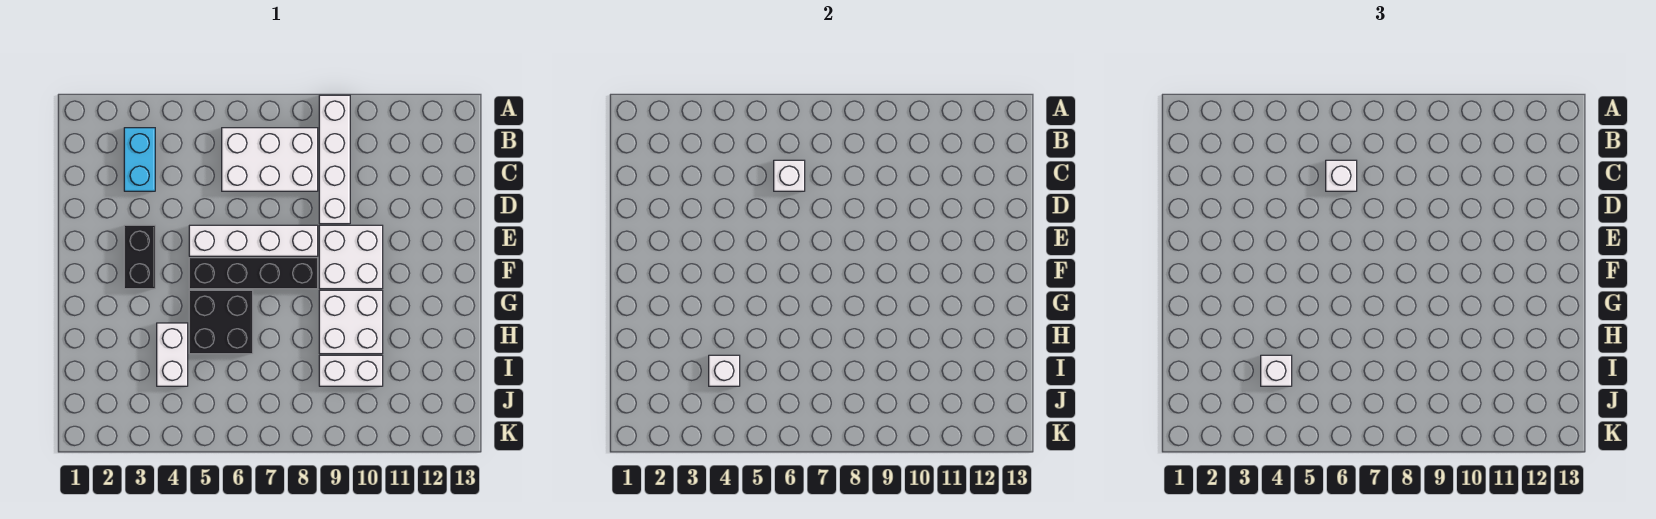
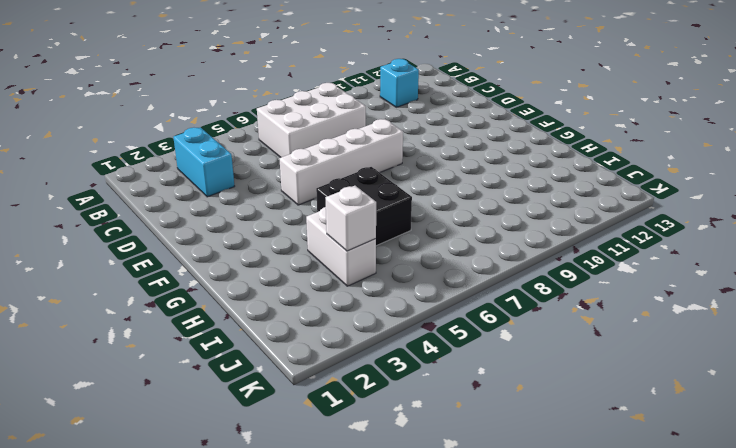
cyan 1x1 brick [380,59,419,107] -> none
none -> white 1x4 brick [319,95,350,224]
none -> black 1x2 brick [124,225,155,289]
none -> white 2x2 brick [319,225,383,289]

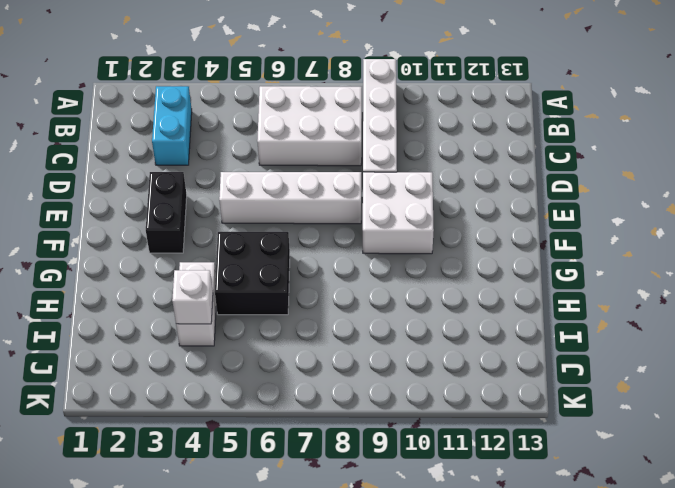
none -> black 1x4 brick [189,258,318,289]
none -> white 2x2 brick [319,290,383,354]
none -> white 1x2 brick [319,355,383,386]

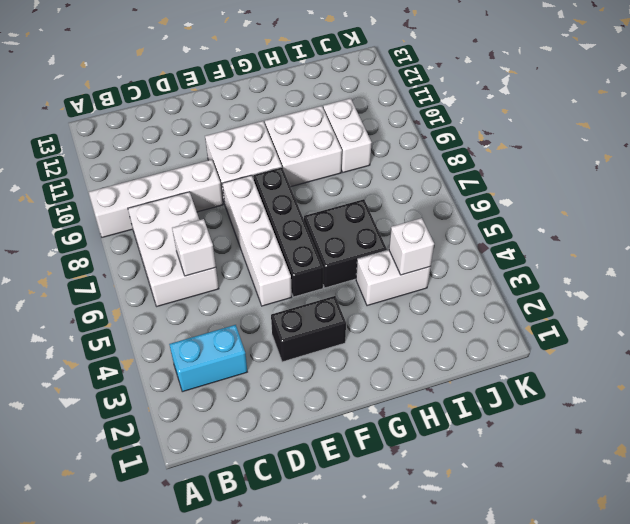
none -> white 1x1 brick [1326,160,1357,191]
none -> white 1x1 brick [1261,355,1292,386]

